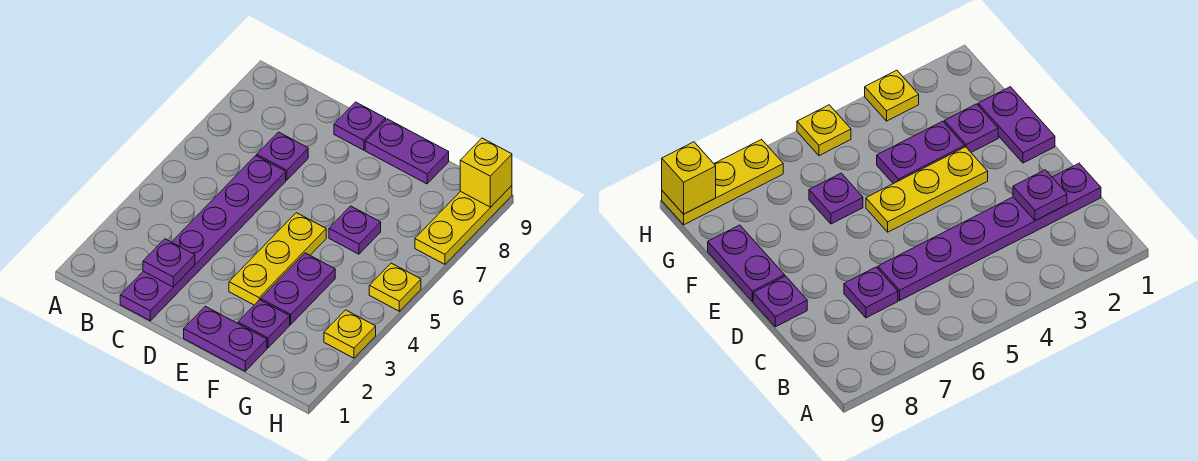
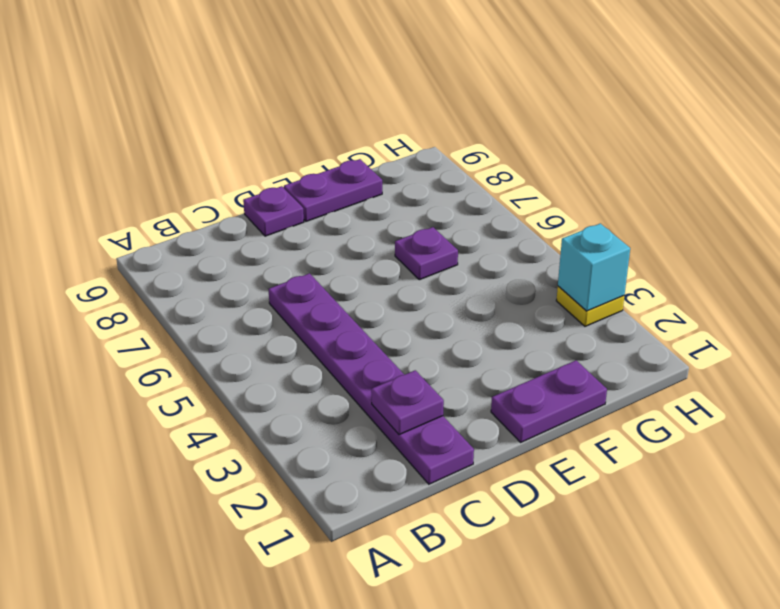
cyan 1x1 brick [558,223,630,311] -> none
none -> purple 1x1 plate [257,132,308,180]
none -> yellow 1x3 plate [229,213,326,305]
none -> purple 1x1 plate [238,300,290,348]

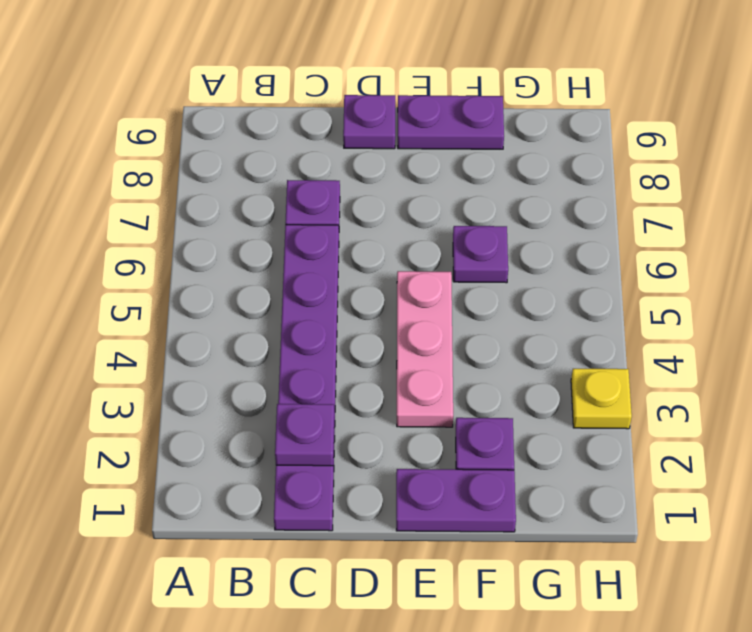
pink 1x3 plate [397,271,453,427] -> yellow 1x3 plate [229,213,326,305]
none -> purple 1x2 plate [261,253,335,324]
none -> yellow 1x1 plate [369,263,421,311]
none -> yellow 1x3 plate [415,186,512,264]

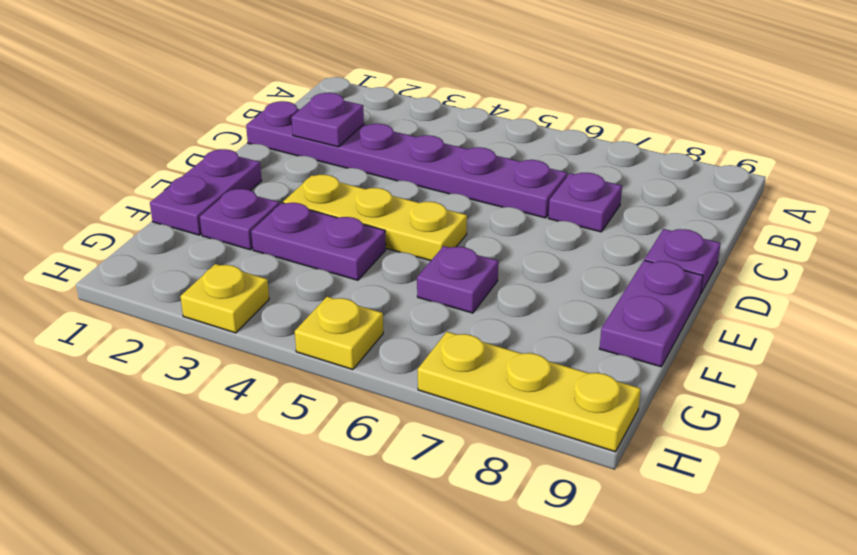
none -> yellow 1x1 brick [460,138,512,207]

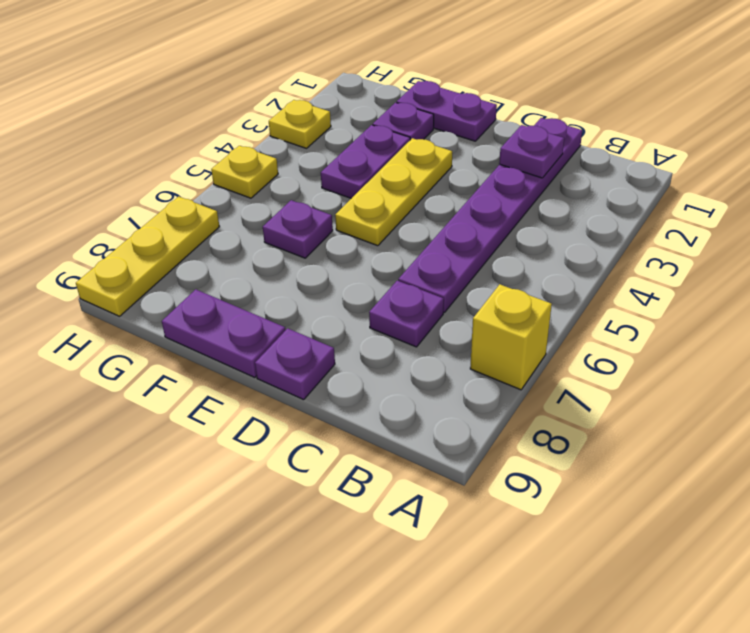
yellow 1x1 brick [470,284,552,390] -> yellow 1x1 brick moved to [460,138,512,207]

